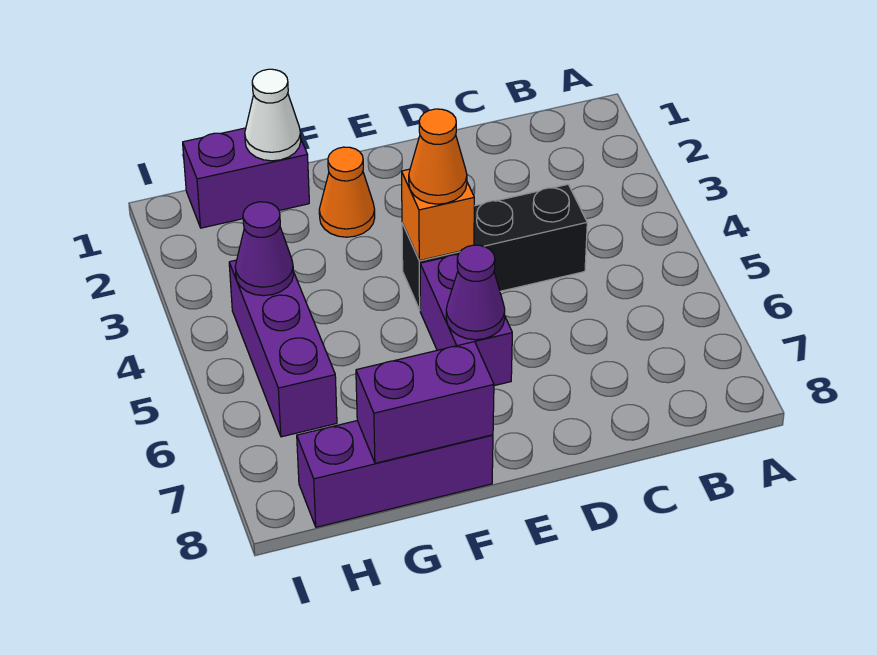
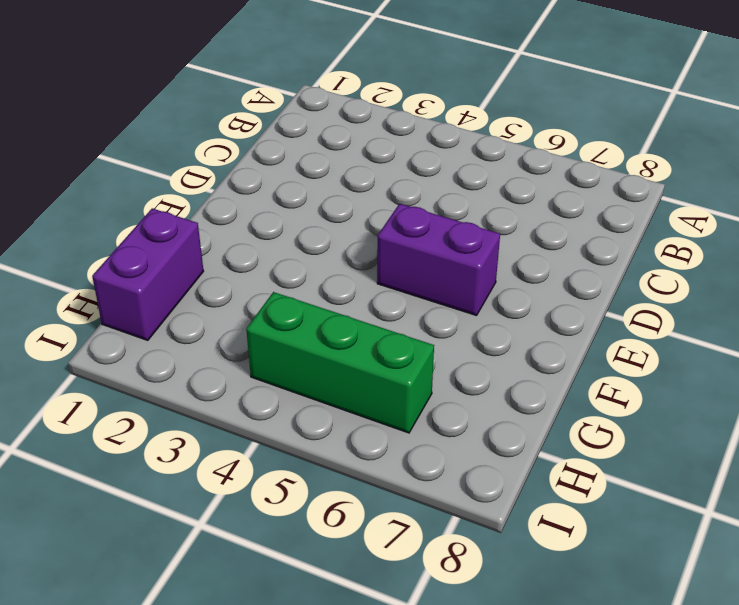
green 1x3 brick [246,292,434,433] -> purple 1x3 brick [229,260,337,437]
none -> black 1x3 brick [402,184,587,310]
none -> orange 1x1 cone [319,147,375,237]
none -> purple 1x3 brick [297,421,493,527]

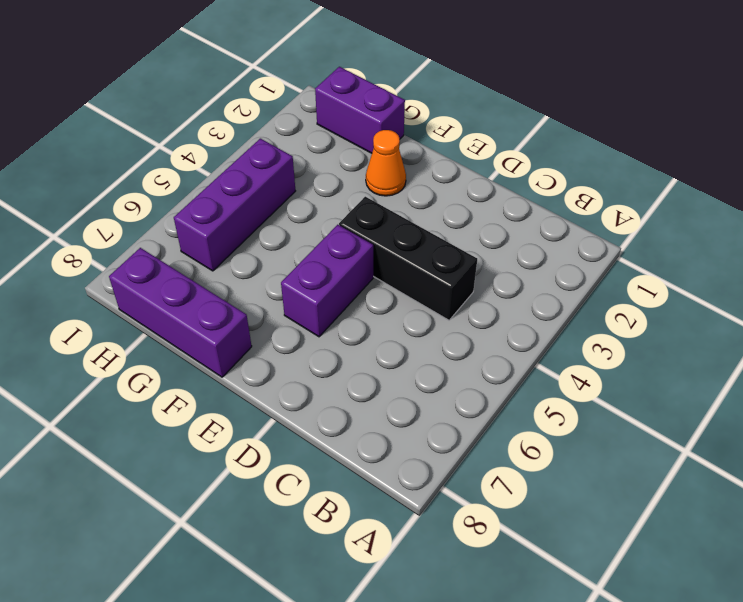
none -> orange 1x1 brick [402,169,474,261]
none -> purple 1x1 cone [446,245,505,340]
none -> purple 1x2 brick [356,342,494,463]

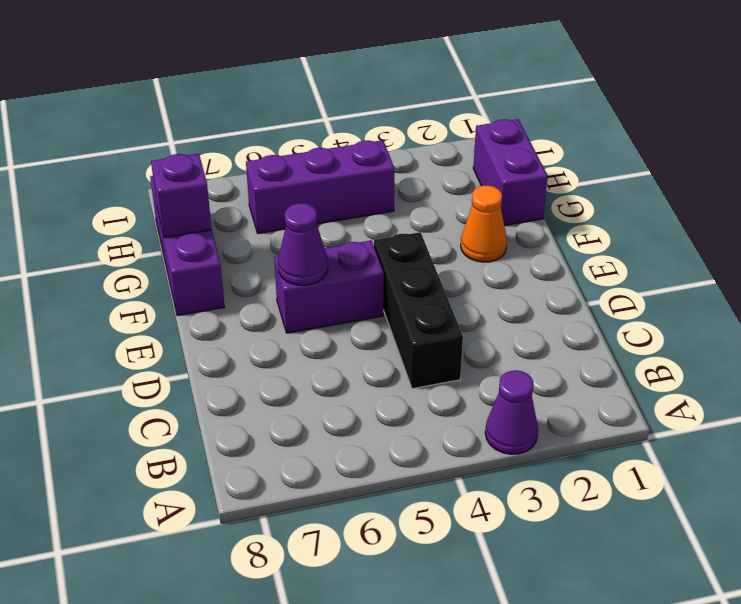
purple 1x1 cone [485,370,538,454] -> purple 1x1 cone moved to [235,202,294,296]
purple 1x1 brick [151,154,212,238] -> purple 1x2 brick [356,342,494,463]
none -> orange 1x1 brick [402,169,474,261]
none -> white 1x1 cone [245,69,301,161]
none -> orange 1x1 cone [409,109,467,204]

